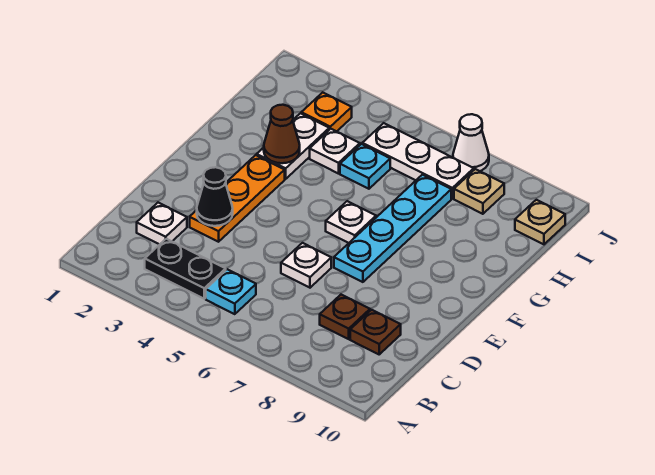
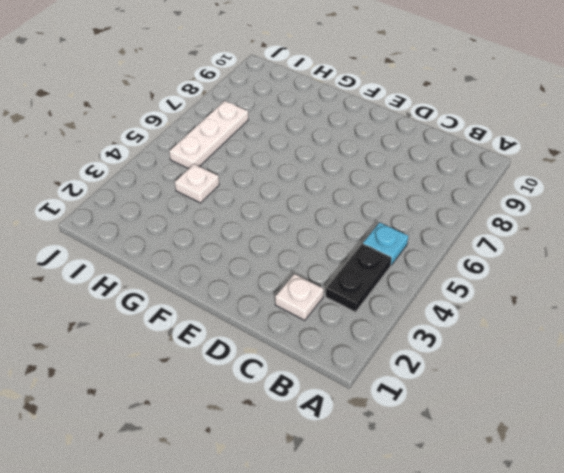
none -> brown 1x1 plate [320,295,370,339]
none -> brown 1x1 plate [350,310,401,354]
none -> orange 1x3 plate [190,155,285,242]

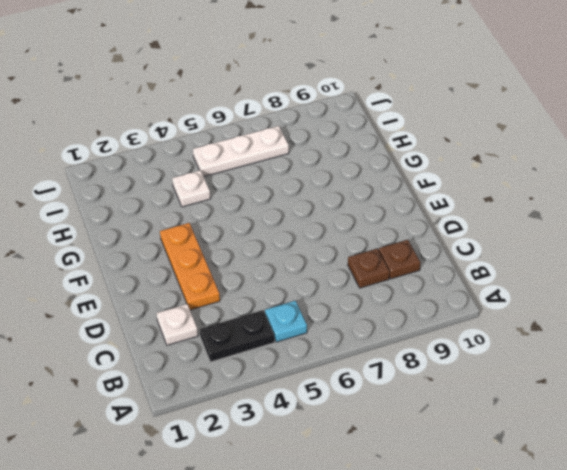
none -> white 1x1 plate [281,243,331,288]
none -> cyan 1x4 plate [334,175,451,282]
none -> white 1x1 plate [326,201,376,243]

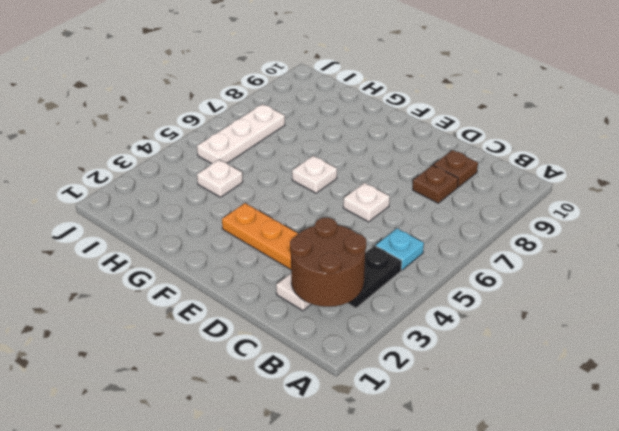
brown 2x2 round brick [290,218,366,307] -> none
none -> cyan 1x4 plate [334,175,451,282]
none -> white 1x2 plate [257,113,329,179]
none -> cyan 1x1 plate [340,144,390,189]

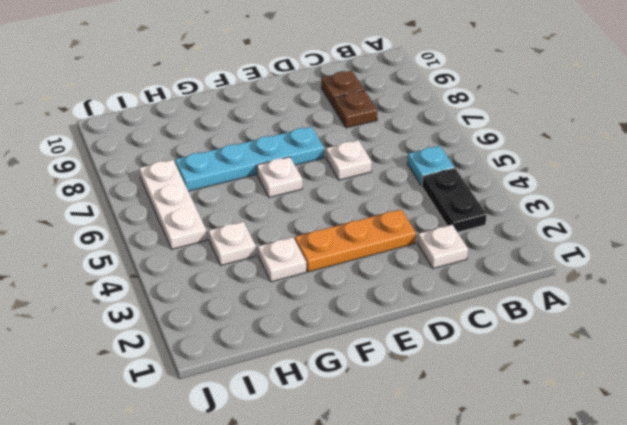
white 1x1 plate [258,237,306,282] -> white 1x2 plate [257,113,329,179]
none -> cyan 1x1 plate [340,144,390,189]
none -> orange 1x1 plate [301,92,352,131]
none -> tan 1x1 plate [454,169,504,214]

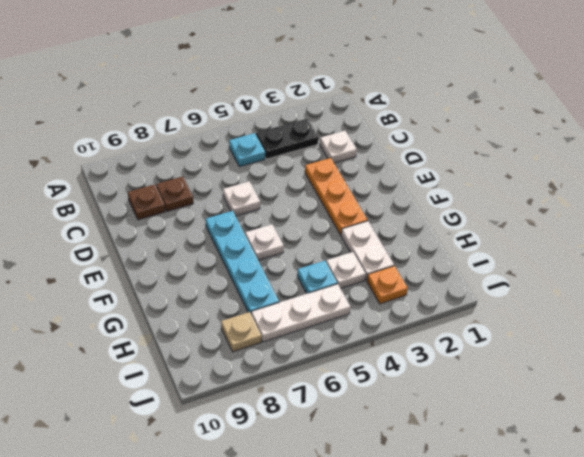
none -> tan 1x1 plate [515,200,565,244]
none -> white 1x1 cone [453,114,489,171]
none -> black 1x1 cone [197,167,233,226]

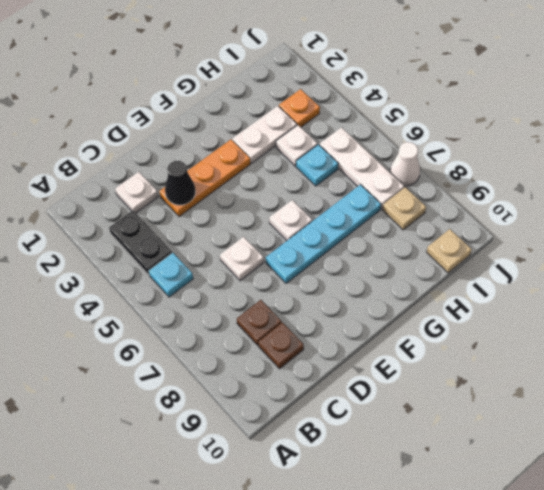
none -> brown 1x1 cone [264,105,300,163]

